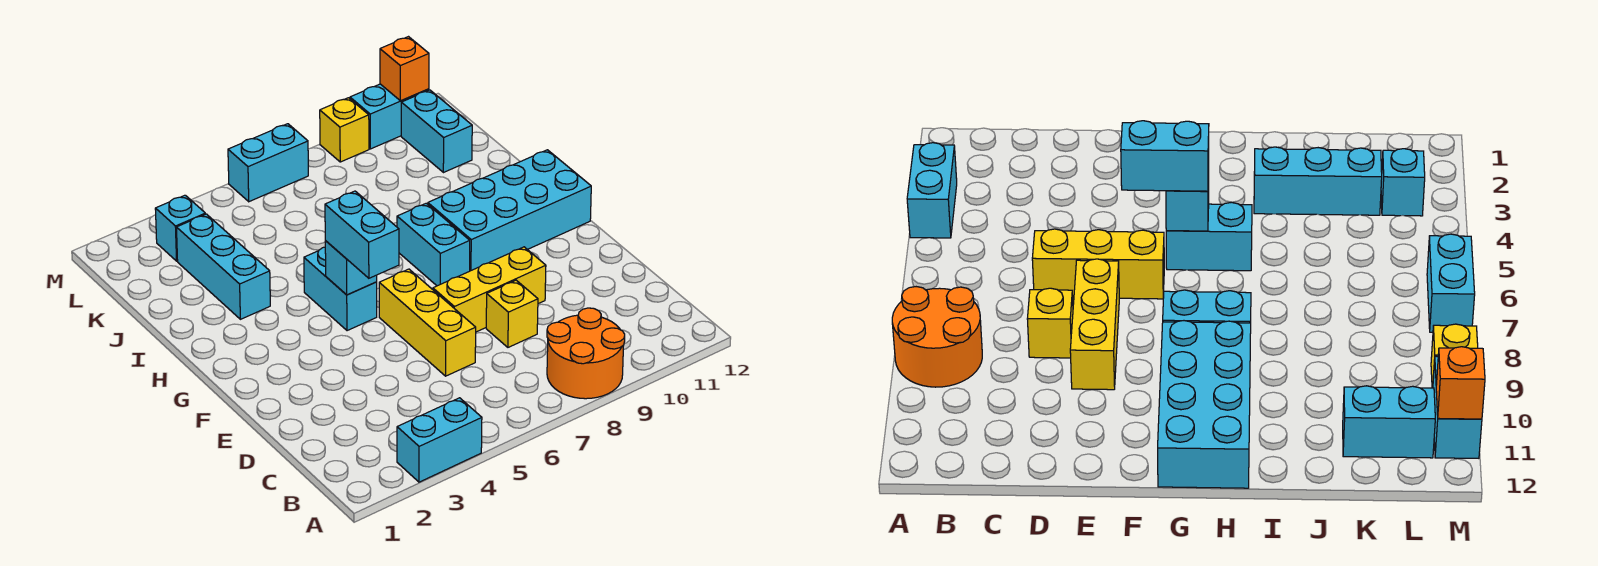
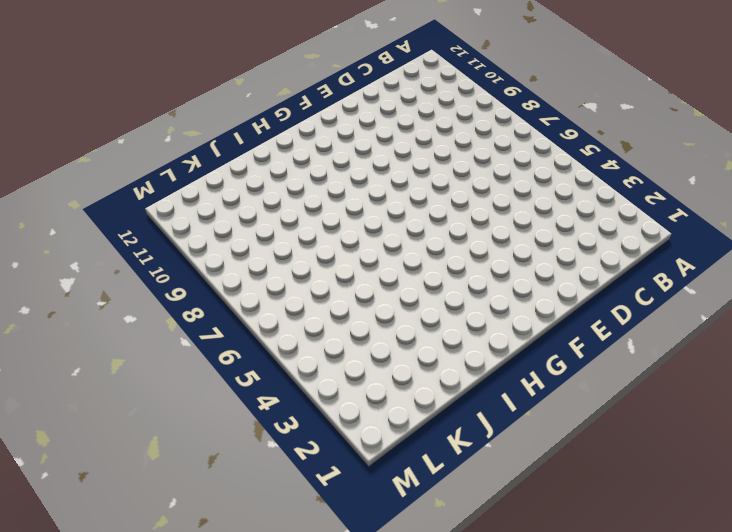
none -> cyan 1x2 brick [397,398,482,482]
none -> orange 2x2 round brick [547,308,625,399]
none -> yellow 1x3 brick [379,269,476,376]

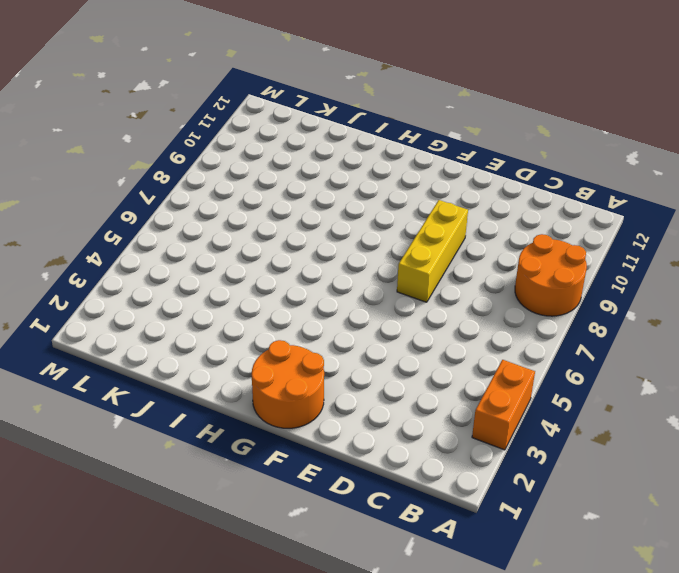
orange 1x2 brick [472,360,535,450] -> cyan 1x2 brick [397,398,482,482]
orange 2x2 round brick [252,340,324,428] -> none
none -> yellow 1x3 brick [379,269,476,376]
none -> yellow 1x1 brick [486,280,538,347]
none -> cyan 1x2 brick [304,247,377,331]

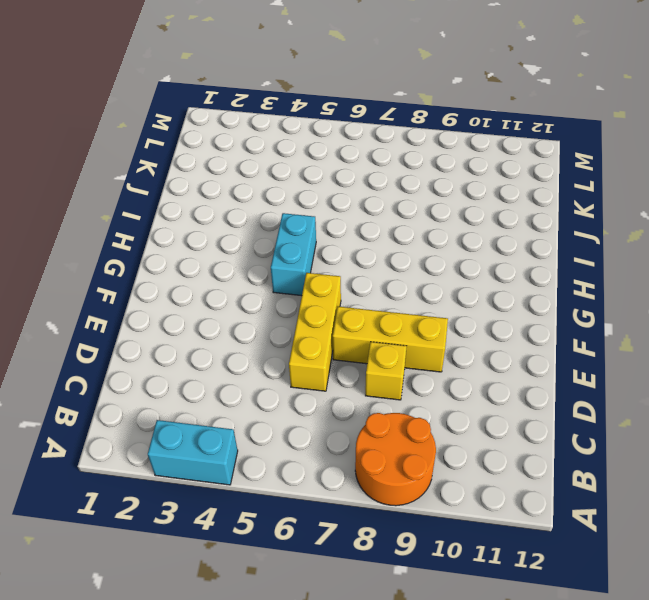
none -> cyan 1x2 brick [397,203,470,286]
none -> cyan 2x4 brick [428,150,591,271]
none -> cyan 1x3 brick [176,214,270,319]

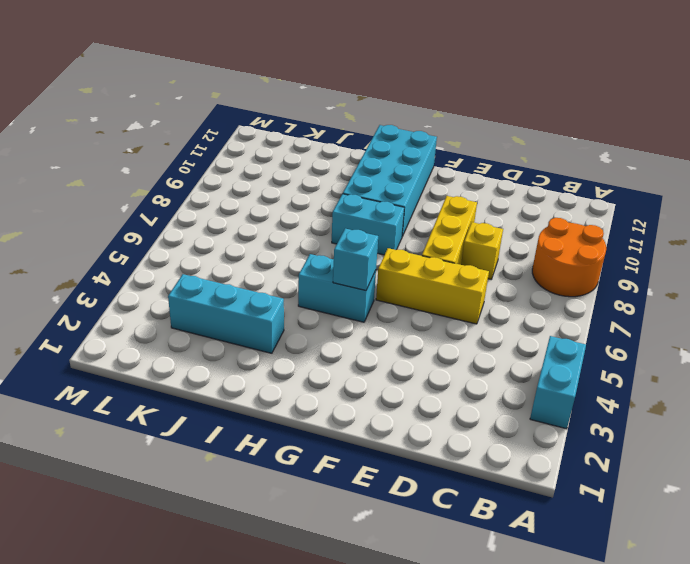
none -> cyan 1x2 brick [401,90,472,173]
none -> cyan 1x1 brick [155,195,205,261]
none -> cyan 1x2 brick [228,124,308,202]

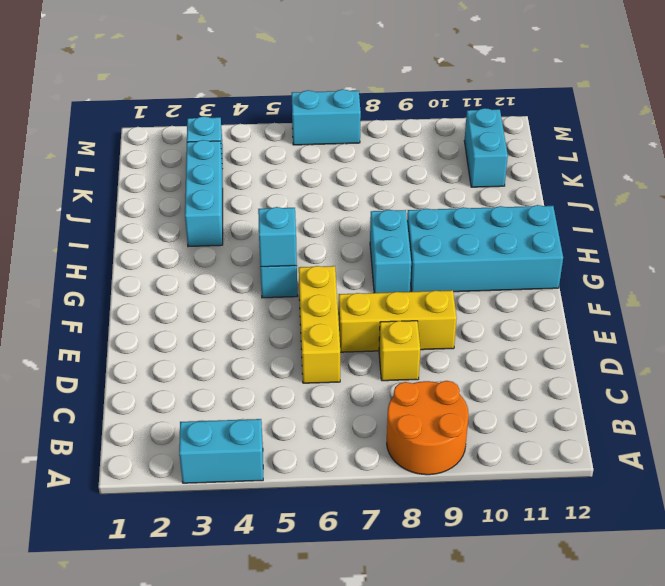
none -> yellow 1x1 brick [320,98,369,162]
none -> cyan 1x2 brick [350,84,429,149]
none -> orange 1x1 brick [380,37,429,101]

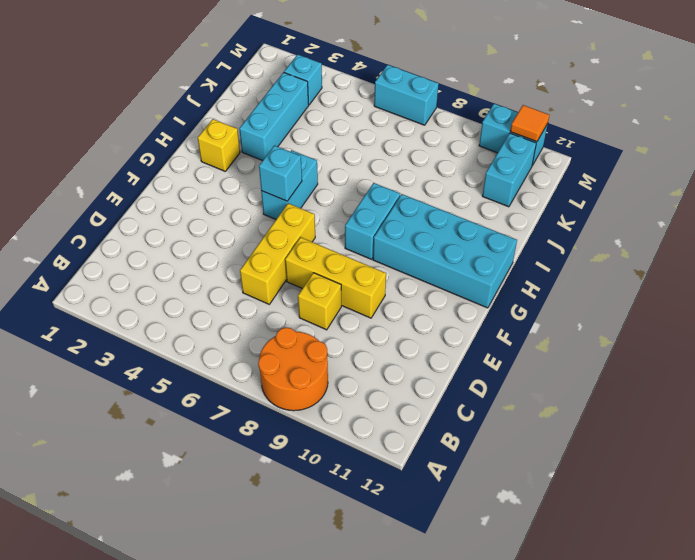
yellow 1x1 brick [198,119,240,171] -> yellow 1x1 brick moved to [320,98,369,162]
orange 1x1 tile [510,105,549,142] -> orange 1x1 brick [380,37,429,101]
none -> cyan 1x2 brick [397,398,482,482]
none -> cyan 1x2 brick [325,191,399,278]

